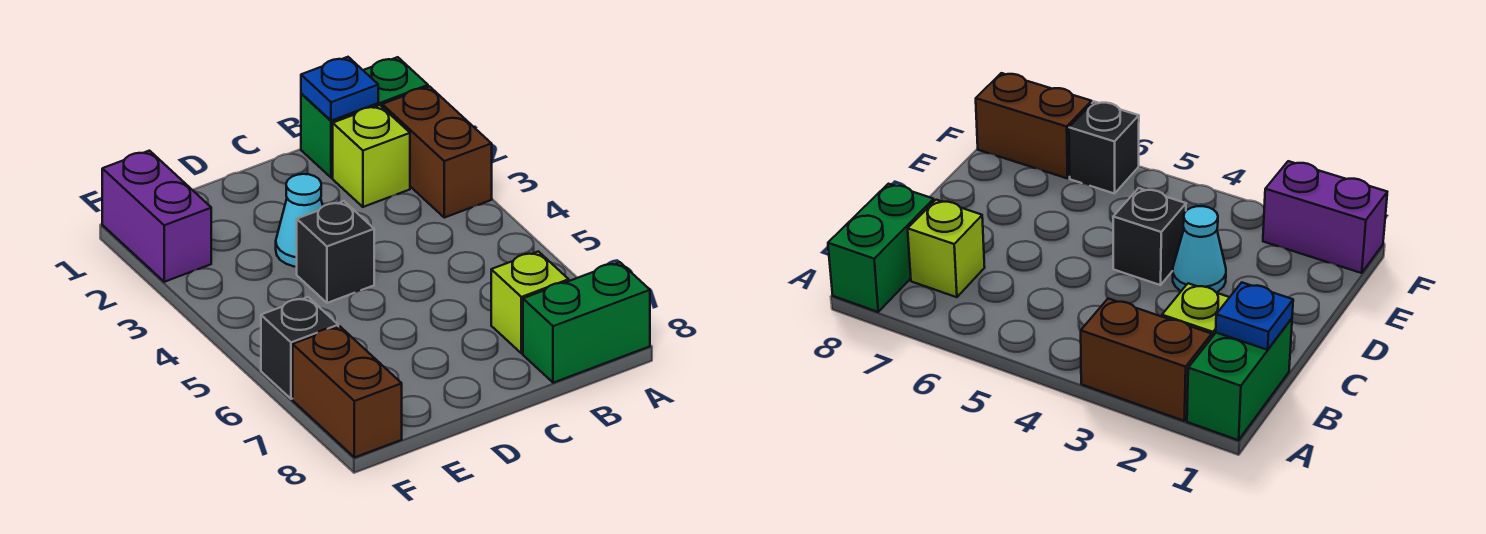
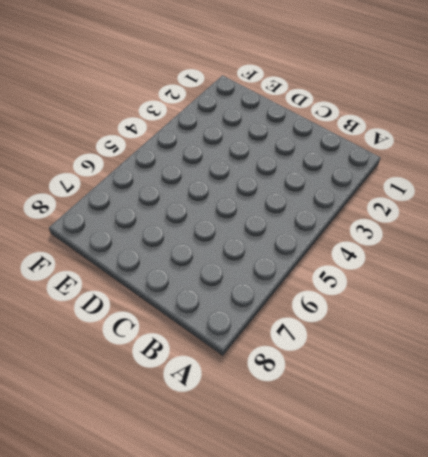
none -> green 1x2 brick [301,57,428,178]
none -> brown 1x2 brick [382,86,492,218]

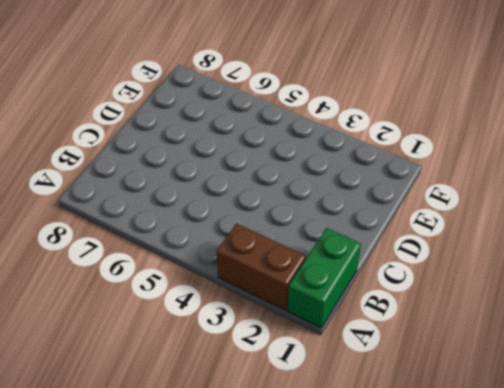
none -> green 1x2 brick [523,262,650,383]
none -> lime 1x1 brick [333,105,410,207]

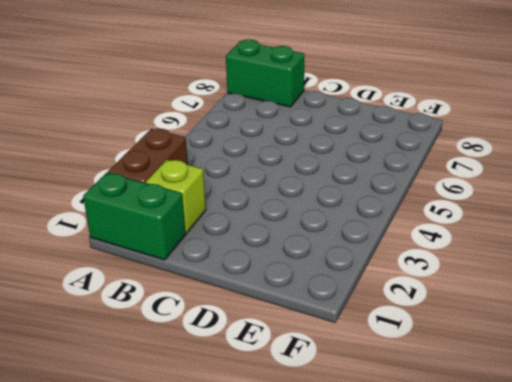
none -> lime 1x1 brick [491,252,569,353]
none -> cyan 1x1 cone [276,174,323,267]

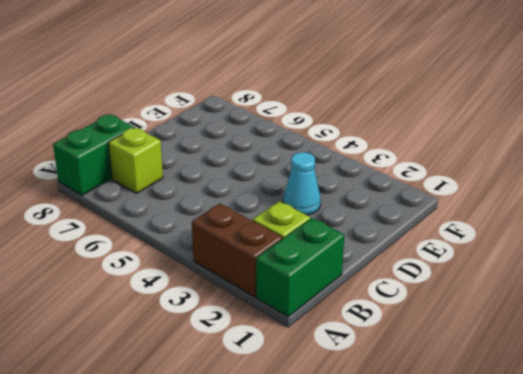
none -> black 1x1 brick [297,201,374,303]
none -> purple 1x2 brick [102,151,211,282]

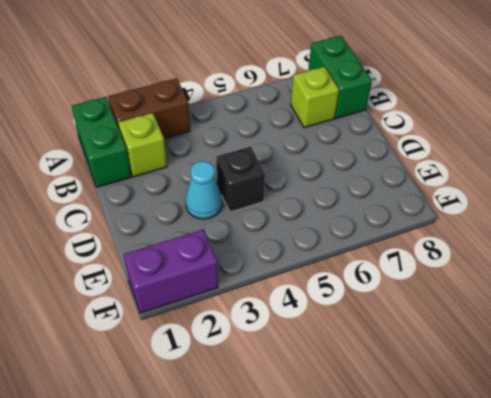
none -> black 1x1 brick [261,297,338,399]
none -> brown 1x2 brick [293,326,402,458]

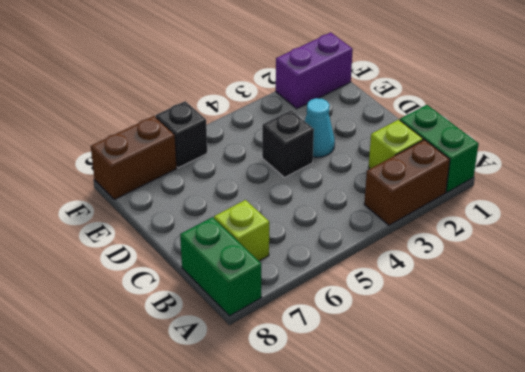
none -> blue 1x1 plate [301,57,378,121]

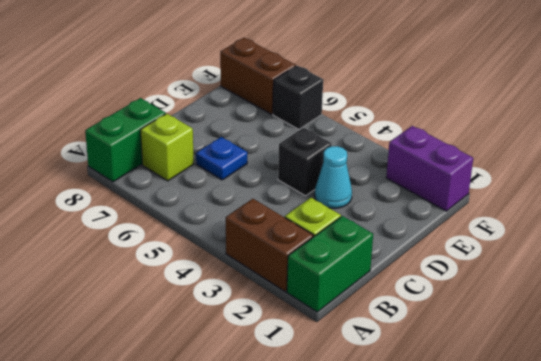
blue 1x1 plate [196,137,247,180] -> blue 1x1 plate moved to [301,57,378,121]

